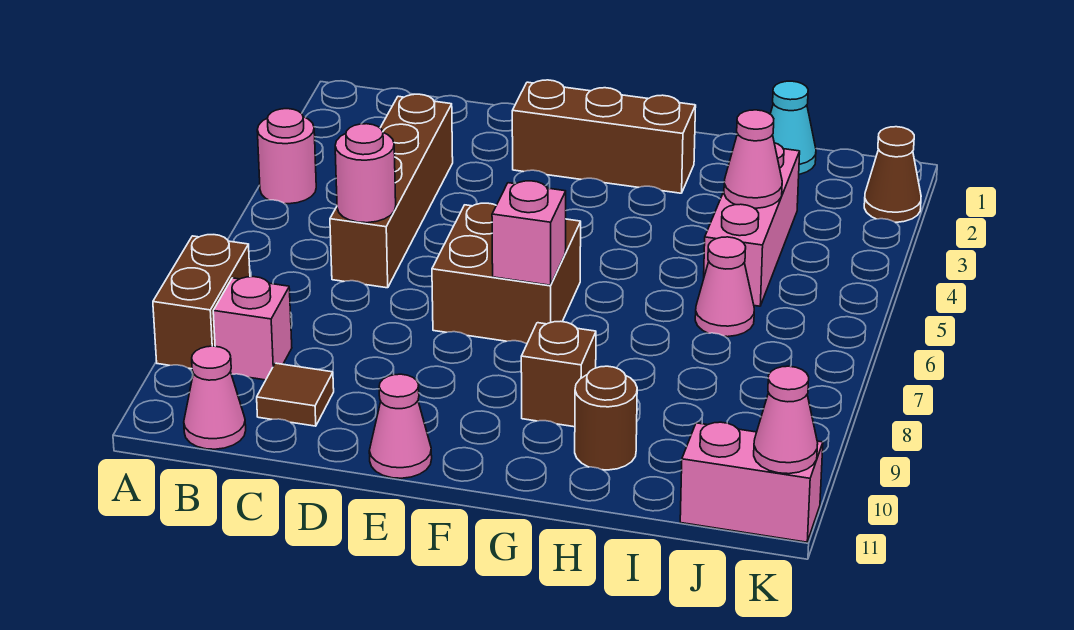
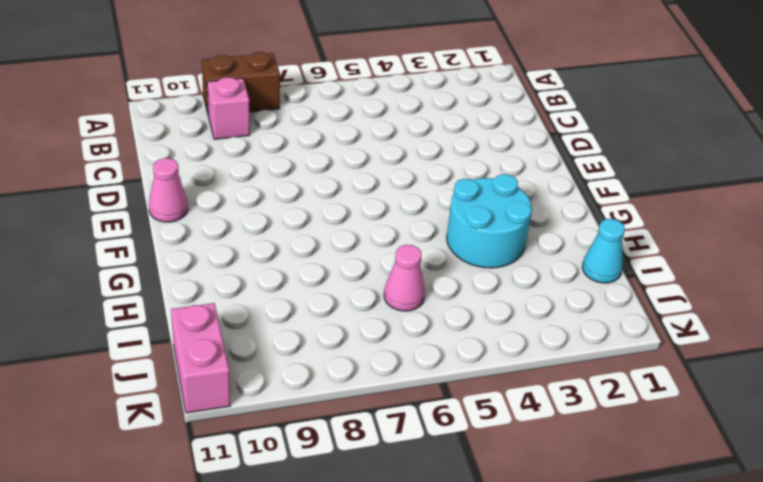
cyan 2x2 round brick [447,174,532,268] -> none
none -> pink 1x1 round brick [257,109,316,204]
none -> pink 1x1 cone [184,346,246,449]
none -> brown 1x4 brick [330,94,453,288]

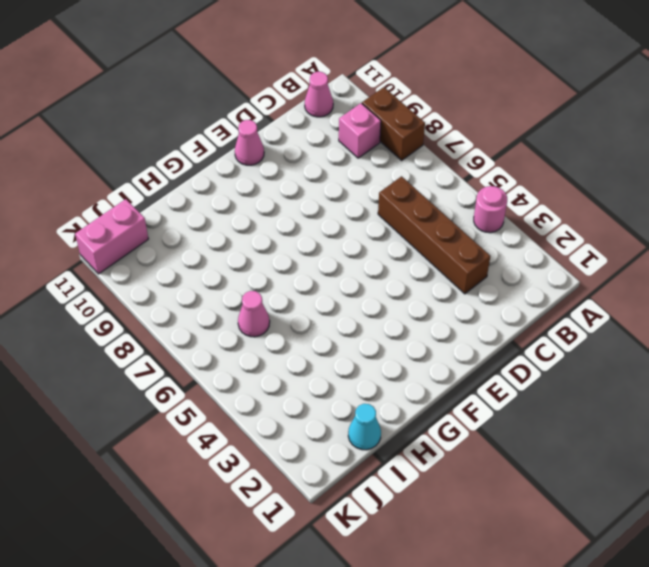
none -> brown 1x1 tile [257,363,334,426]
none -> brown 1x3 brick [512,80,696,193]
none -> brown 2x2 brick [432,203,581,344]

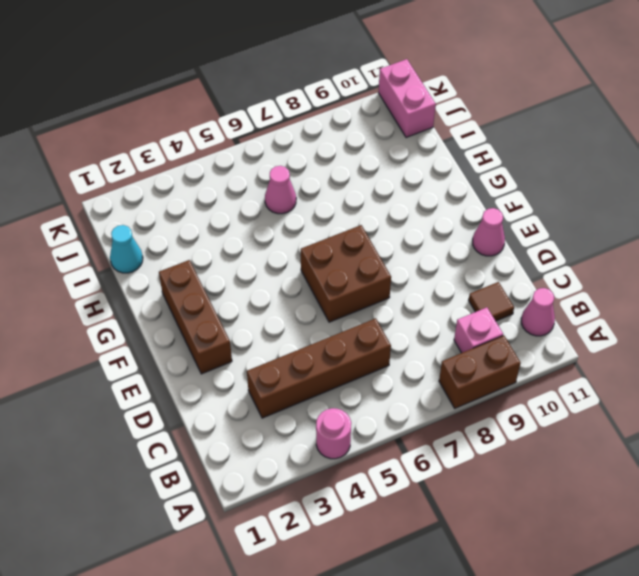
none -> brown 1x1 brick [521,321,596,427]
none -> brown 1x1 round brick [575,366,637,470]
none -> pink 1x3 brick [704,143,800,306]

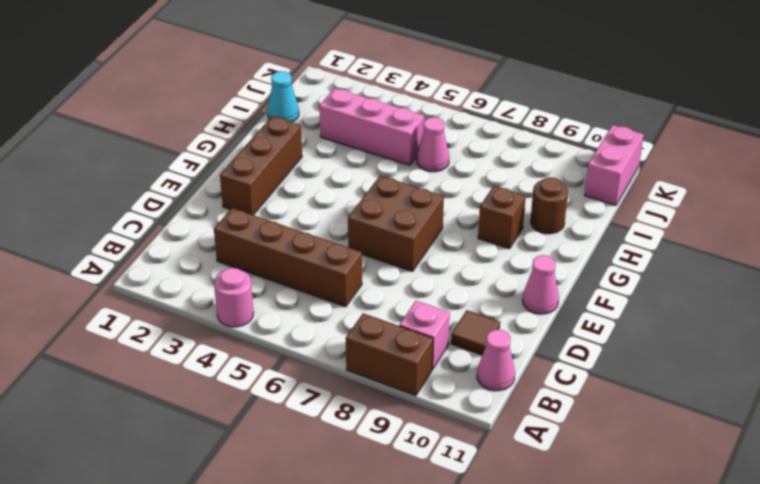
none -> brown 1x1 cone [864,127,921,222]
none -> pink 1x1 round brick [335,124,396,223]
none -> pink 1x1 brick [492,181,566,285]

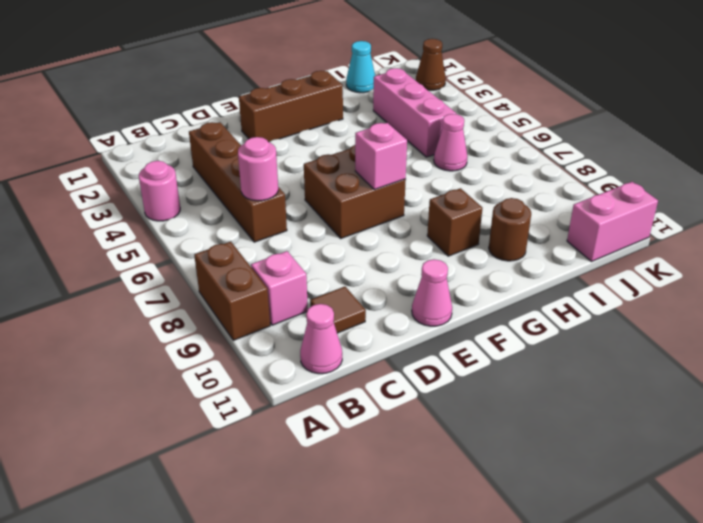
none -> pink 1x1 cone [724,110,782,208]
none -> pink 1x1 cone [754,366,818,474]

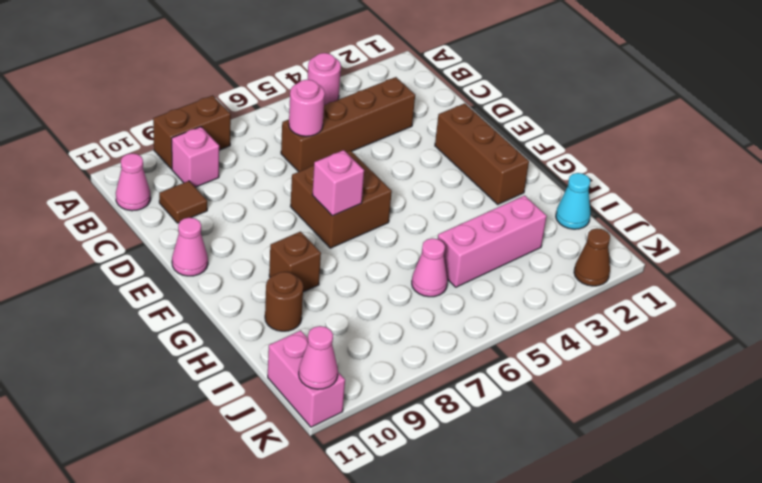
none -> pink 1x1 cone [724,110,782,208]

